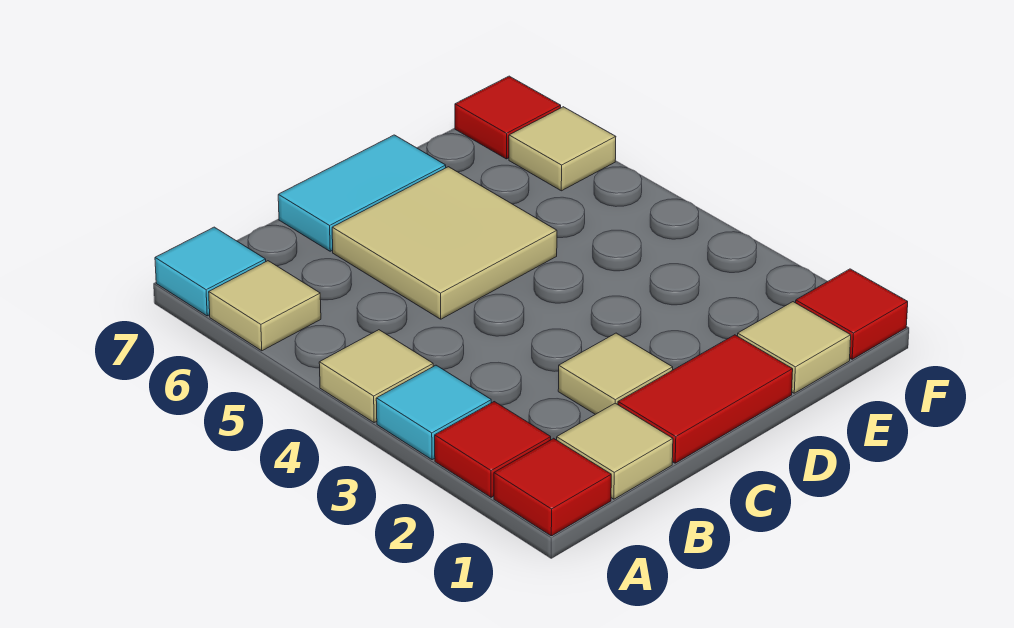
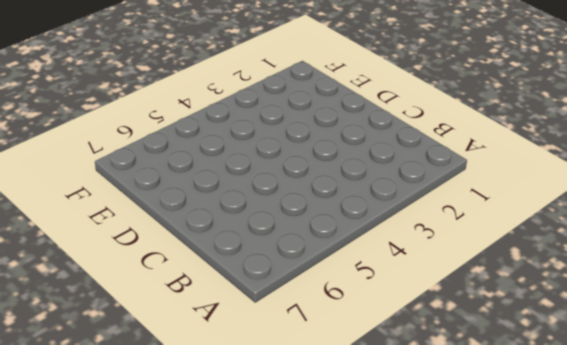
none -> red 1x1 tile [494,438,611,536]
none -> red 1x1 tile [435,402,551,497]
none -> cyan 1x1 tile [376,365,491,460]

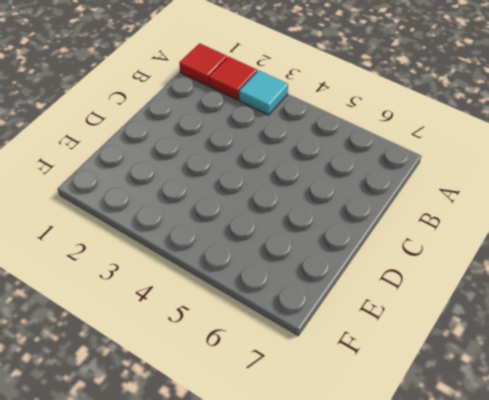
none -> tan 1x1 tile [319,330,433,422]
none -> tan 1x1 tile [209,261,321,351]
none -> cyan 1x1 tile [155,227,266,316]

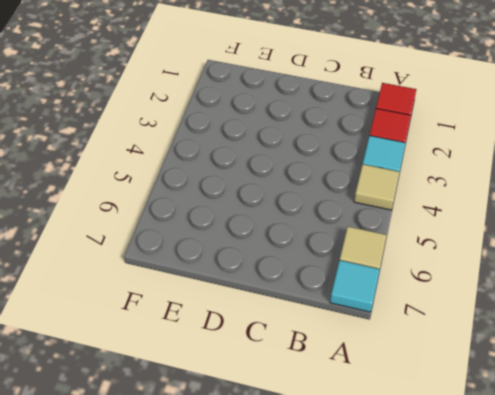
none -> tan 1x1 tile [557,403,673,499]
none -> red 1x2 tile [618,335,793,463]
none -> tan 1x1 tile [558,333,673,414]

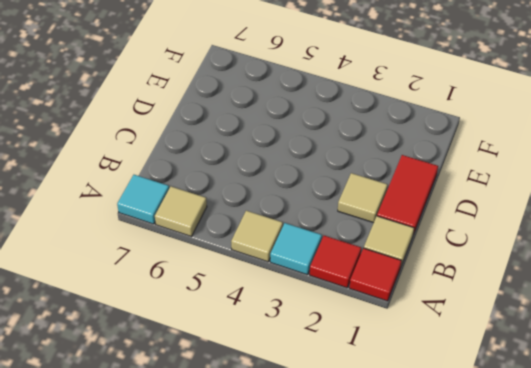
none -> tan 2x2 tile [332,167,557,319]
none -> cyan 1x2 tile [278,135,446,251]
none -> tan 1x1 tile [738,302,851,393]

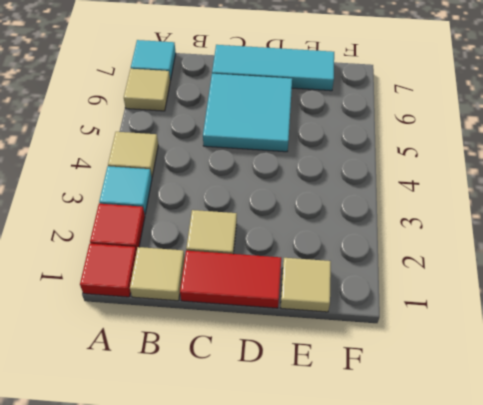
cyan 2x2 tile [203,74,292,152] -> tan 2x2 tile [332,167,557,319]
cyan 1x3 tile [212,45,334,91] -> cyan 1x2 tile [278,135,446,251]
none -> red 1x1 tile [796,269,908,359]
none -> tan 1x1 tile [509,107,616,191]
none -> red 1x1 tile [455,76,561,159]

